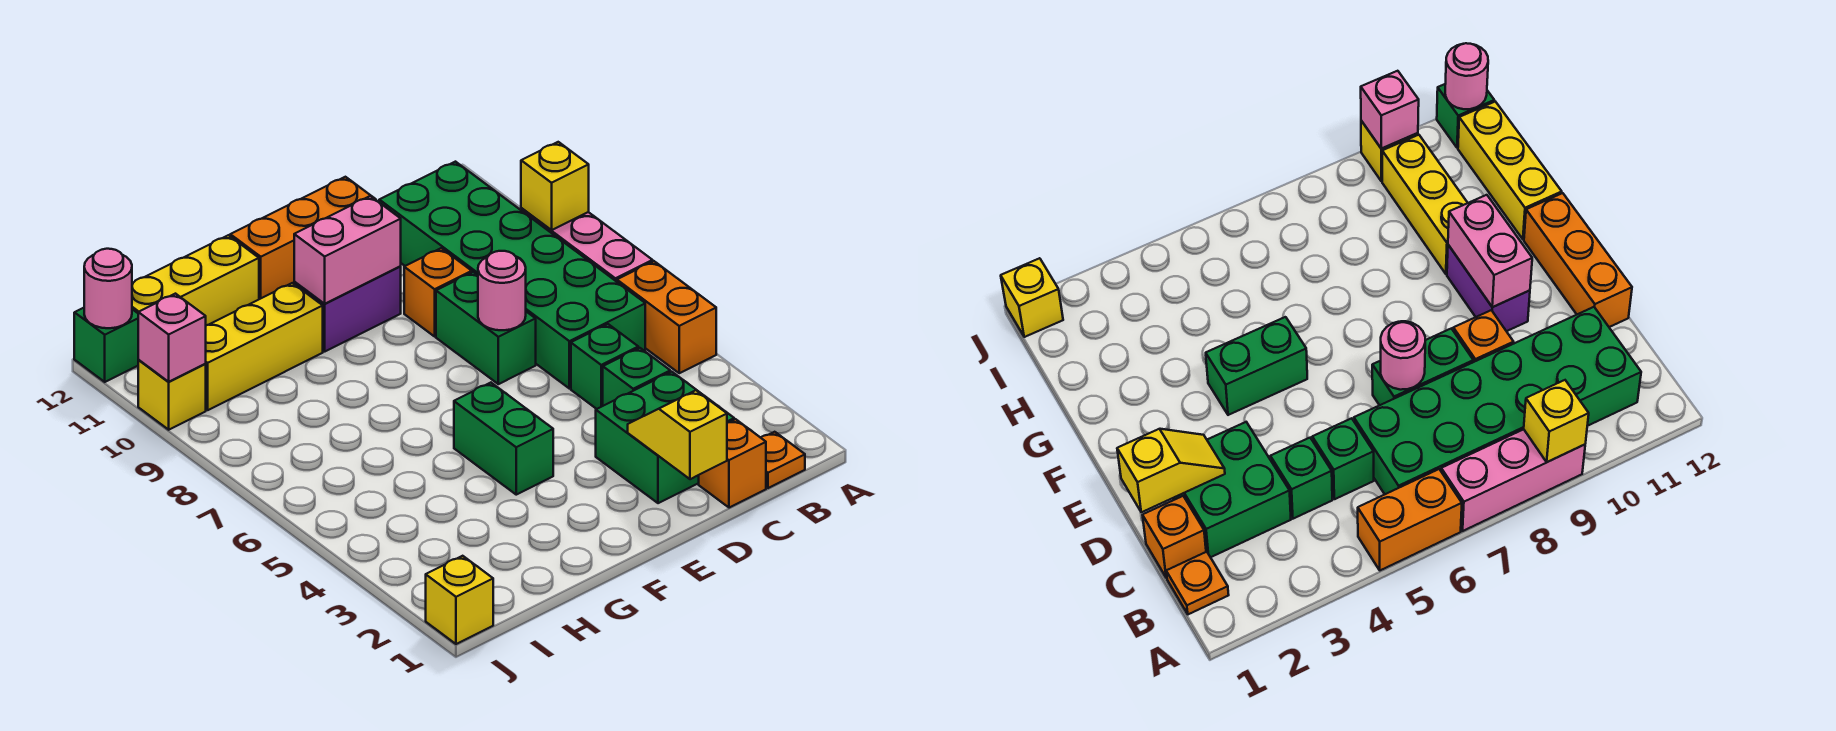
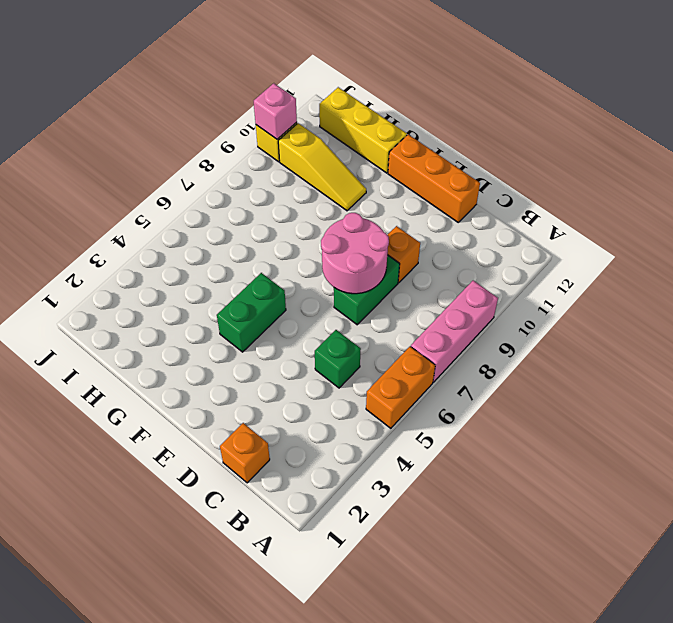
pink 2x2 round brick [321,213,389,294] -> pink 1x1 round brick [478,251,526,330]
yellow 1x3 slope [278,123,366,211] -> yellow 1x3 brick [206,283,323,410]
none -> orange 1x1 plate [760,432,805,488]
none -> green 2x6 brick [379,162,645,388]
none -> green 2x2 brick [596,372,734,503]

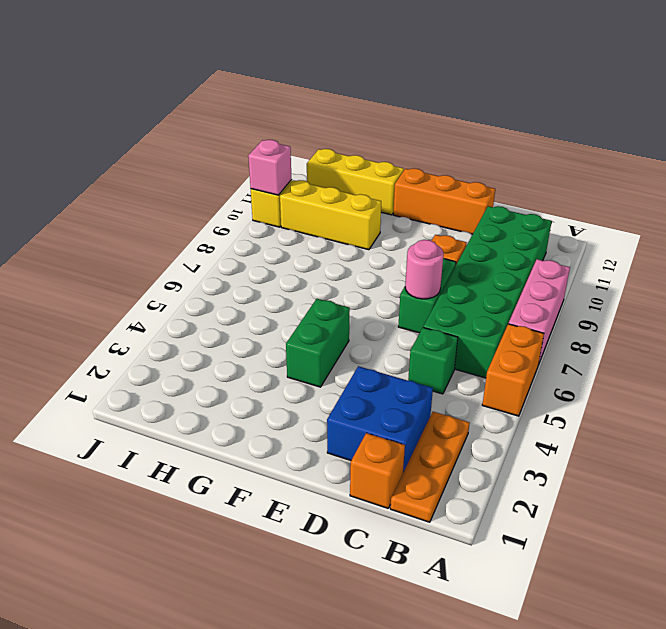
orange 1x3 plate [390,412,470,522] -> orange 1x1 plate [760,432,805,488]
blue 2x2 brick [327,366,433,472] -> green 2x2 brick [596,372,734,503]
none -> green 1x1 brick [603,348,670,406]
none -> purple 1x2 brick [294,267,401,352]
none -> yellow 1x1 brick [426,556,493,644]

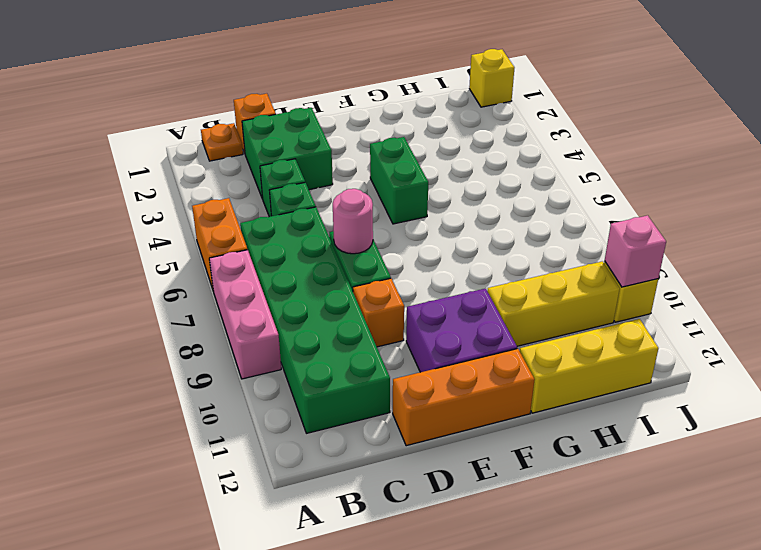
purple 2x2 brick [406,289,517,372] -> purple 1x2 brick [294,267,401,352]
none -> green 1x1 brick [74,308,138,382]
none -> yellow 1x1 brick [521,142,589,230]
none -> yellow 1x2 slope [628,390,727,479]

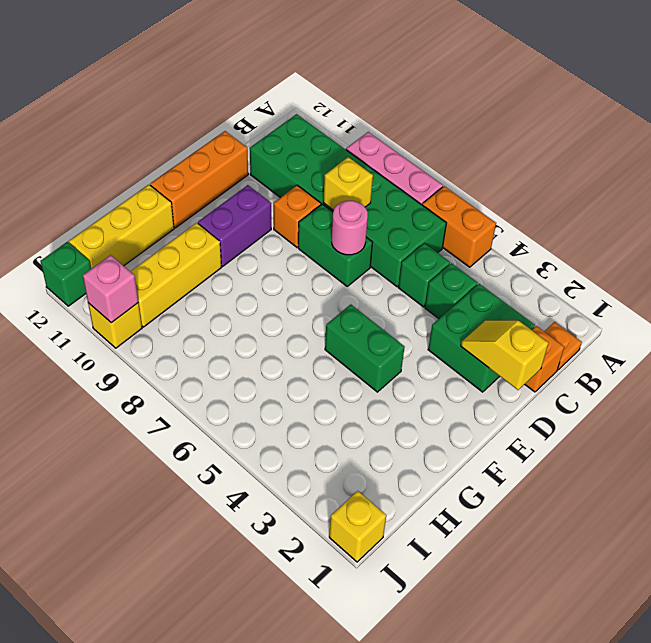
yellow 1x1 brick [323,157,373,210] -> yellow 1x1 brick moved to [521,142,589,230]
none -> pink 1x2 brick [294,196,401,304]
none -> pink 1x1 round brick [84,249,132,328]

